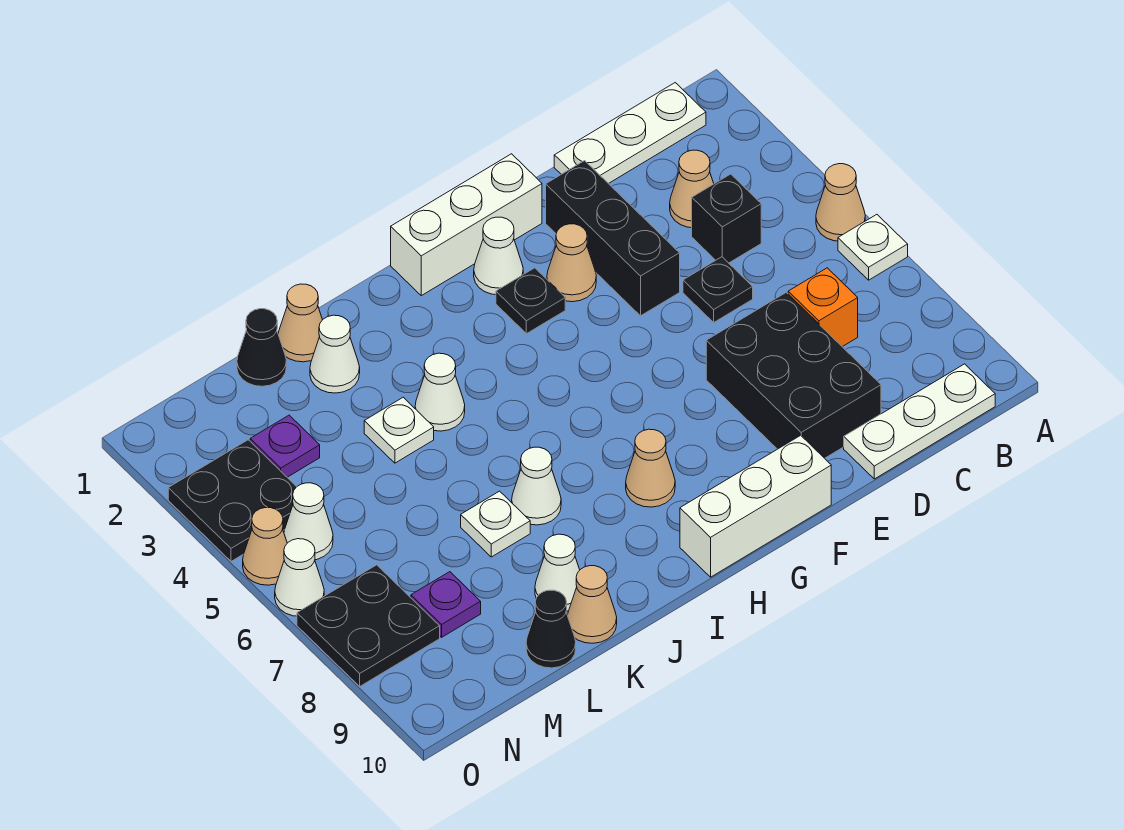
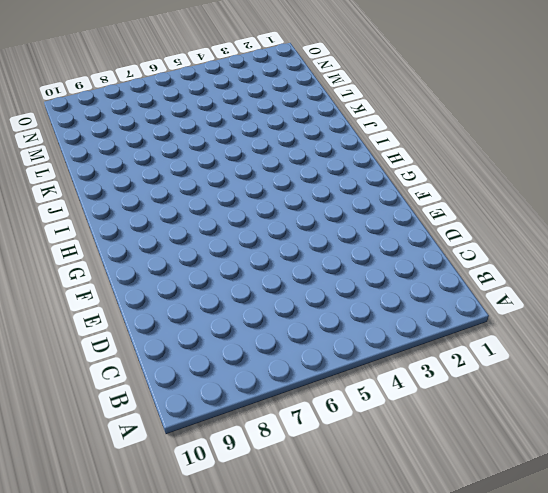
none -> tan 1x1 cone [816,164,865,241]
none -> white 1x1 plate [838,215,908,280]
none -> white 1x3 plate [554,83,706,184]
none -> white 1x3 plate [844,364,995,479]

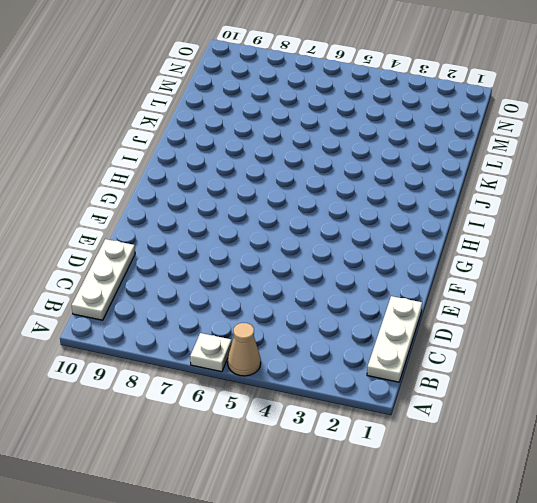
none -> tan 1x1 cone [670,150,714,228]
none -> black 1x1 brick [692,174,761,263]
none -> orange 1x1 brick [788,268,858,347]
none -> black 1x1 plate [683,257,753,322]

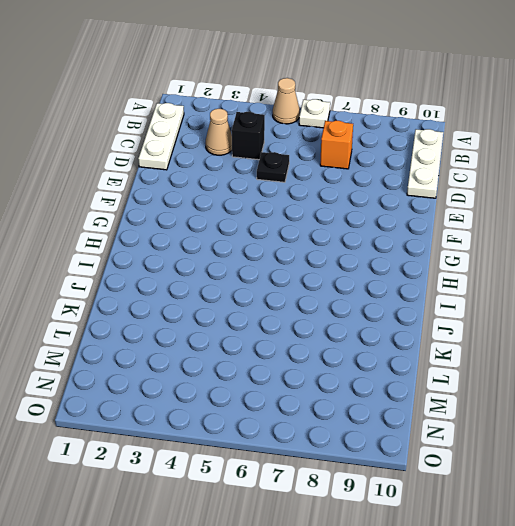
none -> black 2x3 brick [706,293,881,458]
none -> black 1x3 brick [546,161,680,316]
none -> white 1x3 brick [391,154,542,296]
none -> tan 1x1 cone [547,224,596,302]

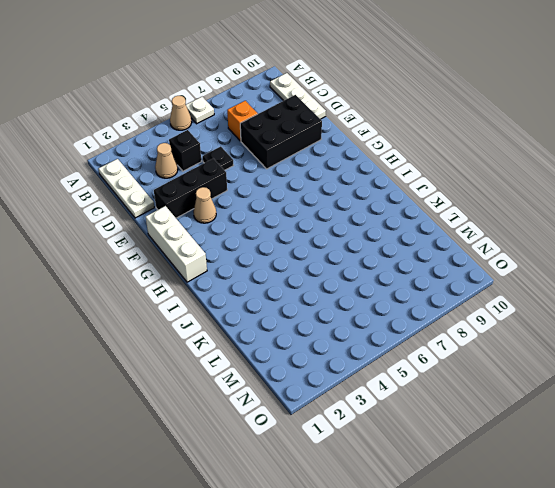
none -> white 1x3 brick [680,435,831,577]
none -> white 1x1 cone [474,217,523,295]
none -> black 1x1 plate [496,268,565,334]
none -> tan 1x1 cone [626,429,675,507]

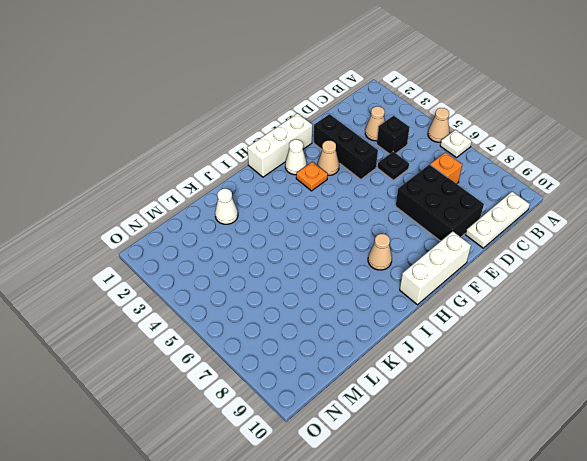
orange 1x1 plate [296,162,328,191] -> black 1x1 plate [496,268,565,334]
none -> white 1x3 plate [554,83,706,184]
none -> white 1x1 cone [415,353,465,431]
none -> white 1x1 cone [512,447,561,525]
none -> tan 1x1 cone [278,284,322,362]

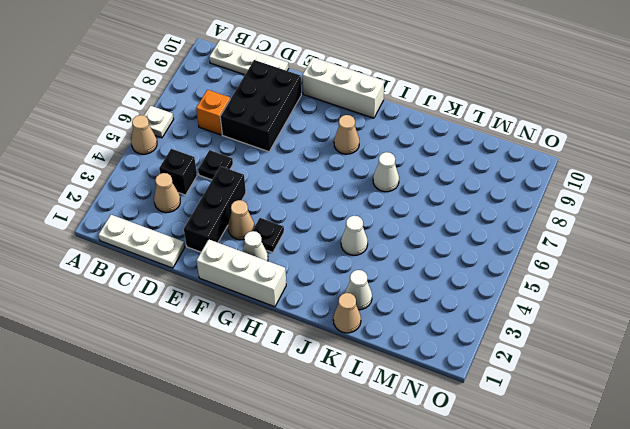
none -> white 1x1 plate [364,397,434,463]
none -> white 1x1 plate [461,491,530,557]
none -> white 1x1 cone [535,534,580,611]
none -> tan 1x1 cone [568,566,617,643]

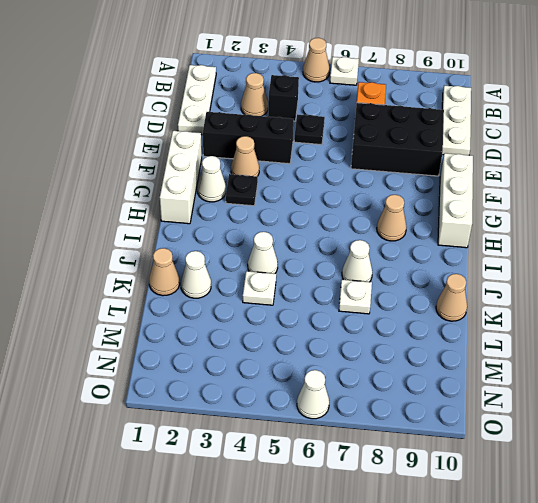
none -> white 1x1 cone [535,534,580,611]
none -> black 1x1 cone [237,309,286,386]
none -> black 1x1 cone [526,590,576,668]
none -> purple 1x1 plate [250,415,320,477]

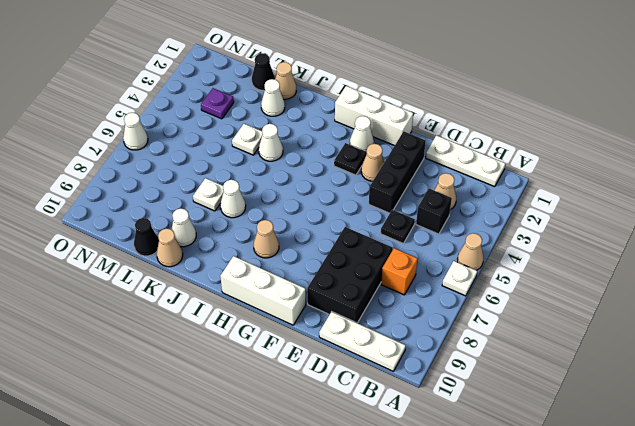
none -> purple 1x1 plate [411,572,481,637]
none -> black 2x2 plate [168,440,296,561]
none -> white 1x1 cone [284,483,333,560]
none -> black 2x2 plate [297,565,440,686]

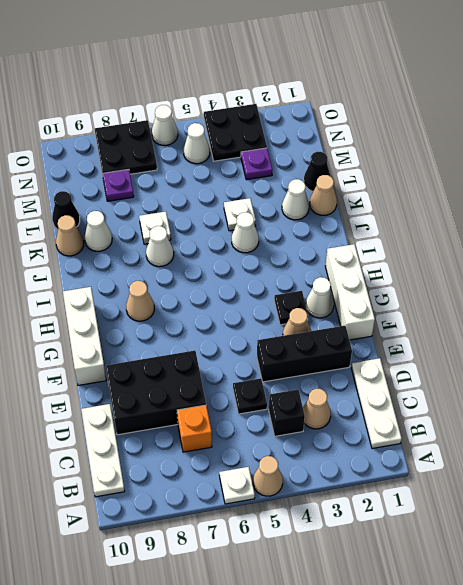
none -> tan 1x1 cone [243,508,287,585]

